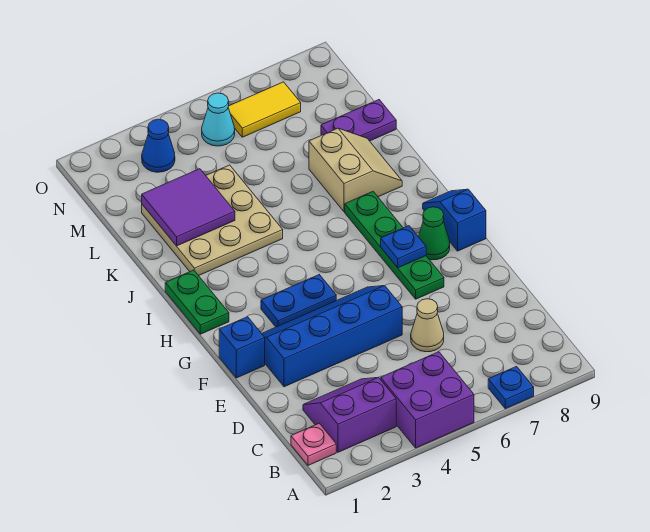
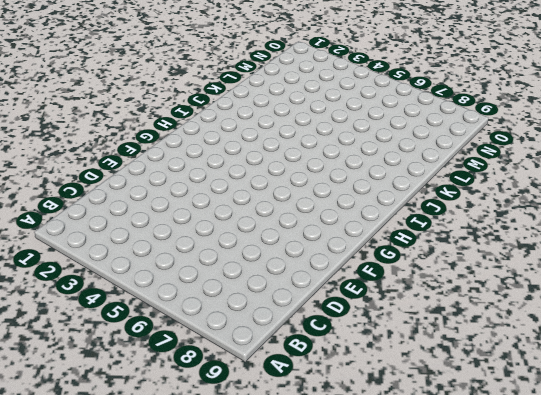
none -> purple 2x2 brick [381,352,474,448]
none -> blue 1x1 plate [488,367,534,409]
none -> pink 1x1 plate [291,423,336,465]

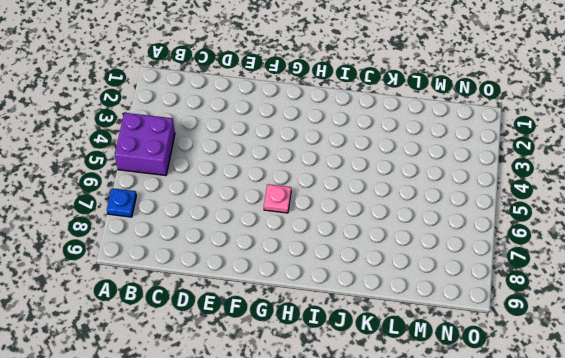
pink 1x1 plate [264,184,291,213] -> pink 1x1 plate moved to [291,423,336,465]
none -> purple 2x2 slope [303,377,396,452]
none -> tan 1x1 cone [411,299,444,352]
none -> blue 2x4 slope [262,286,402,387]

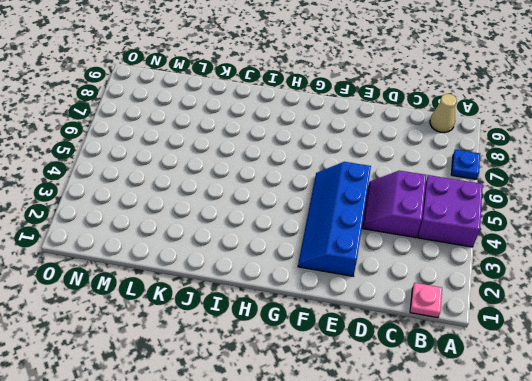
tan 1x1 cone [430,94,457,133] -> tan 1x1 cone moved to [411,299,444,352]
purple 2x2 slope [362,171,426,238] -> purple 2x2 slope moved to [303,377,396,452]
none -> blue 1x1 brick [219,317,265,378]
none -> green 1x4 plate [345,192,444,299]
none -> blue 1x2 plate [261,275,336,327]

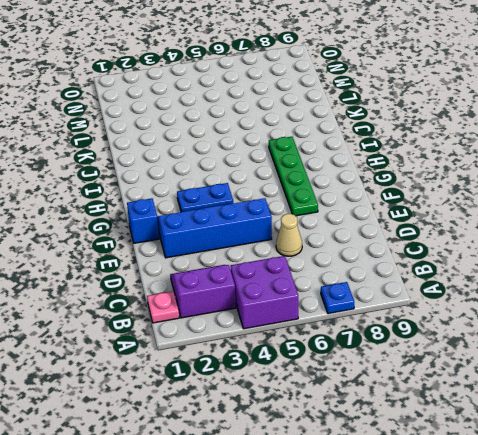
none -> green 1x1 cone [418,207,450,260]
none -> blue 1x2 slope [423,189,486,251]
none -> green 1x2 plate [165,270,229,334]

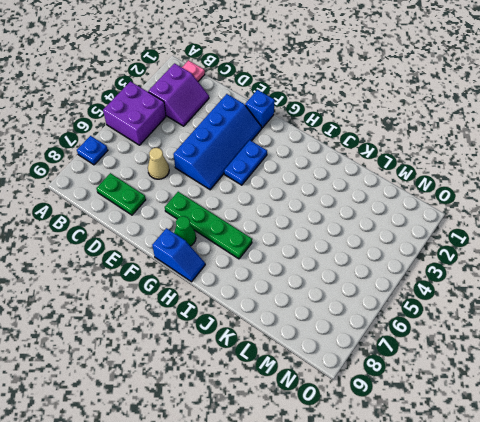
green 1x2 plate [96,173,146,215] -> green 1x2 plate moved to [165,270,229,334]
none -> tan 3x3 plate [142,165,283,276]
none -> tan 2x2 slope [309,128,402,212]
none -> purple 1x2 plate [321,100,396,141]

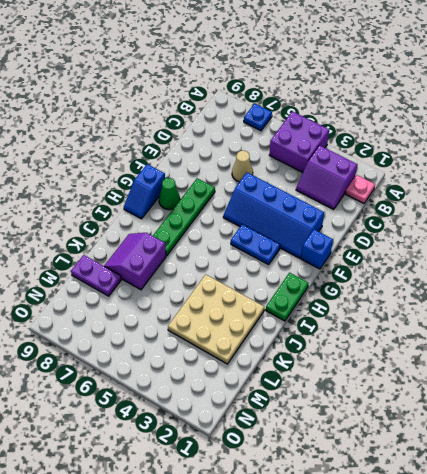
purple 2x2 slope [104,233,166,290] -> tan 2x2 slope [309,128,402,212]
none -> blue 1x1 cone [142,119,175,172]
none -> cyan 1x1 cone [202,93,235,146]
none -> yellow 1x2 tile [228,82,301,137]

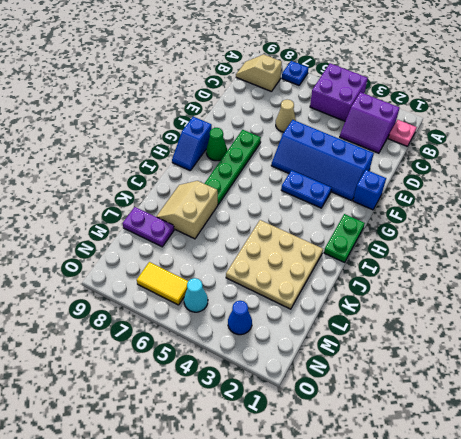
tan 1x2 slope [236,55,282,92] -> none
none -> blue 1x1 plate [381,226,426,268]
none -> purple 2x2 tile [142,169,235,246]

